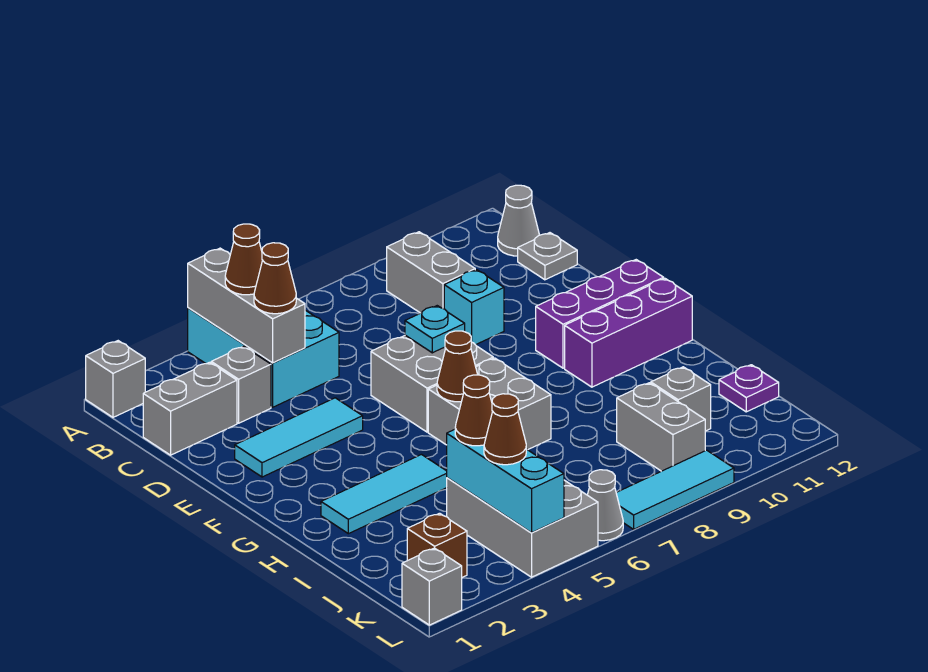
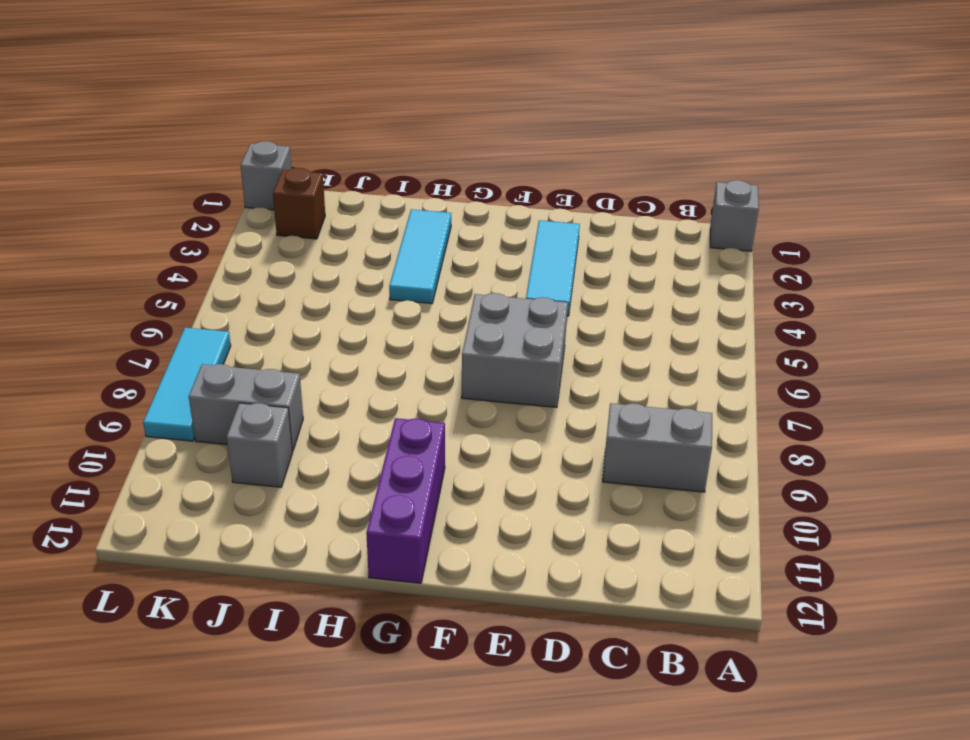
none -> cyan 2x3 brick [188,308,339,407]
none -> grey 1x1 cone [498,185,539,256]
none -> grey 1x2 brick [143,362,237,455]
none -> grey 1x1 brick [211,346,271,423]

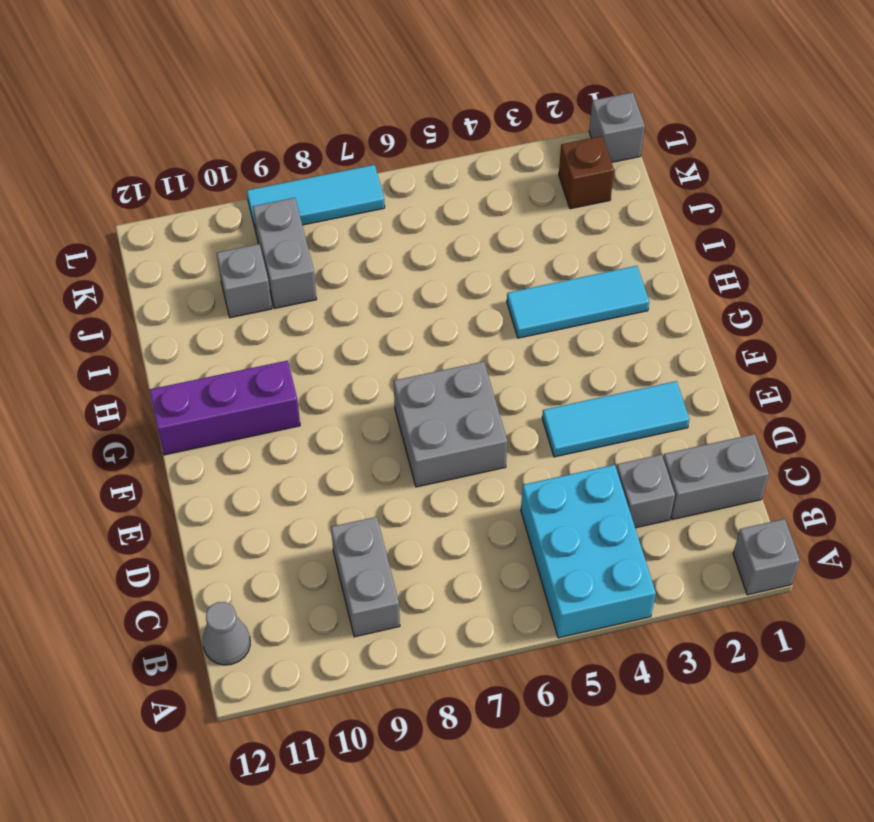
none -> grey 1x1 plate [518,233,577,280]
none -> cyan 1x1 brick [444,270,504,345]
none -> purple 1x3 brick [536,260,664,368]
none -> grey 2x2 brick [428,358,551,450]

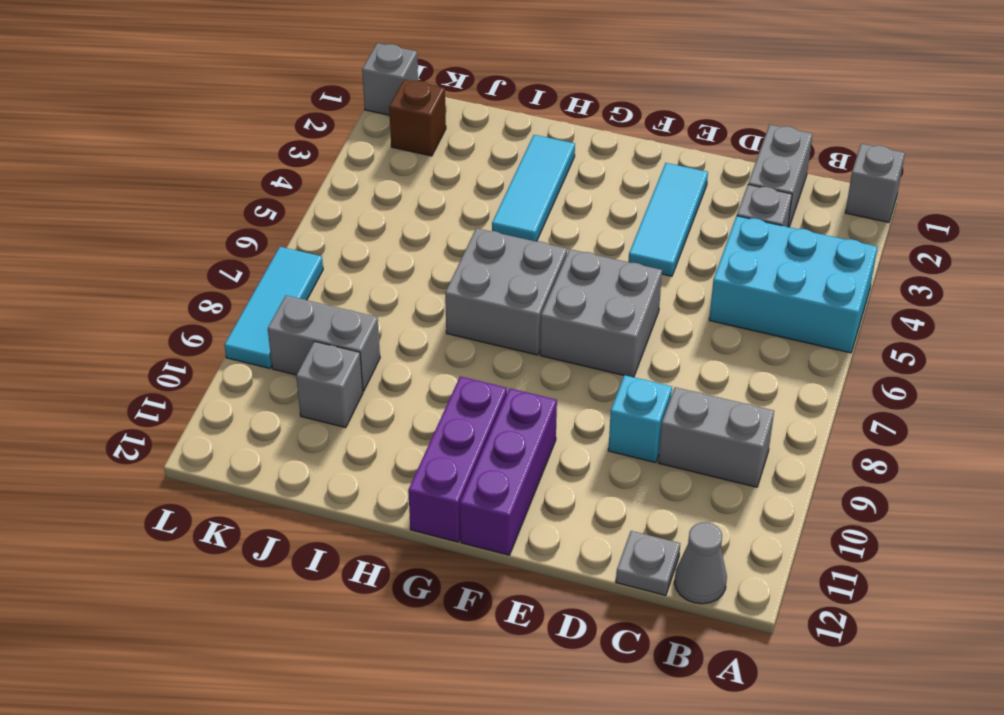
none -> grey 2x3 brick [447,478,598,577]
none -> purple 1x1 plate [719,365,779,412]
none -> grey 1x1 cone [588,470,623,541]
none -> grey 1x3 brick [188,248,305,363]

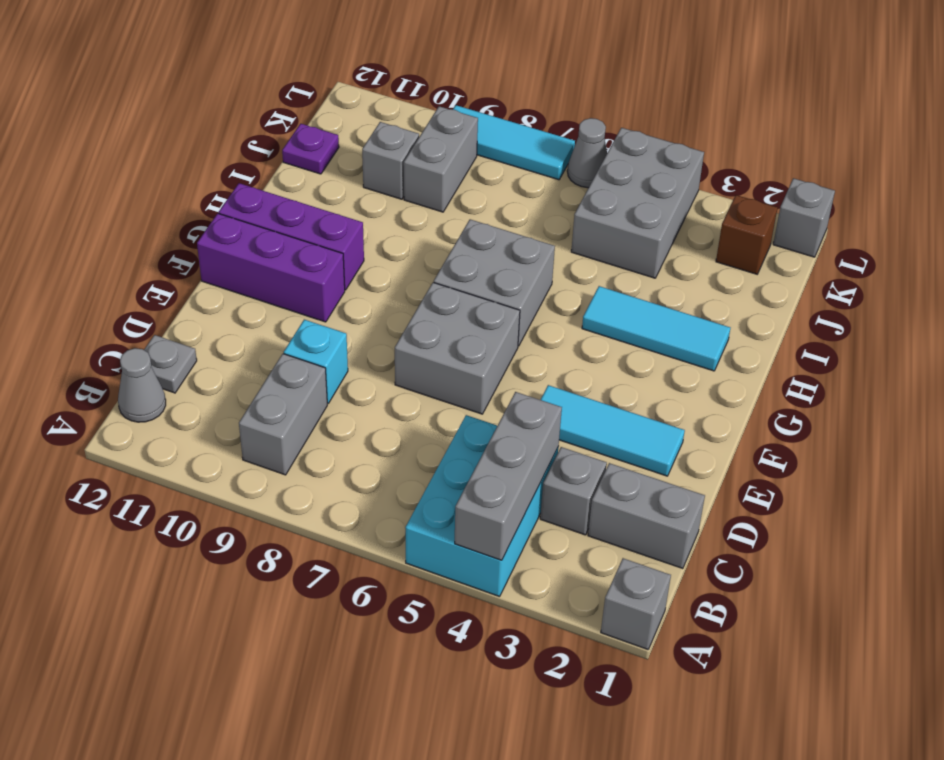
none -> cyan 1x1 plate [405,306,465,353]
none -> brown 1x1 cone [437,331,478,402]
none -> cyan 1x3 brick [447,429,564,533]
none -> brown 1x1 cone [225,224,262,295]

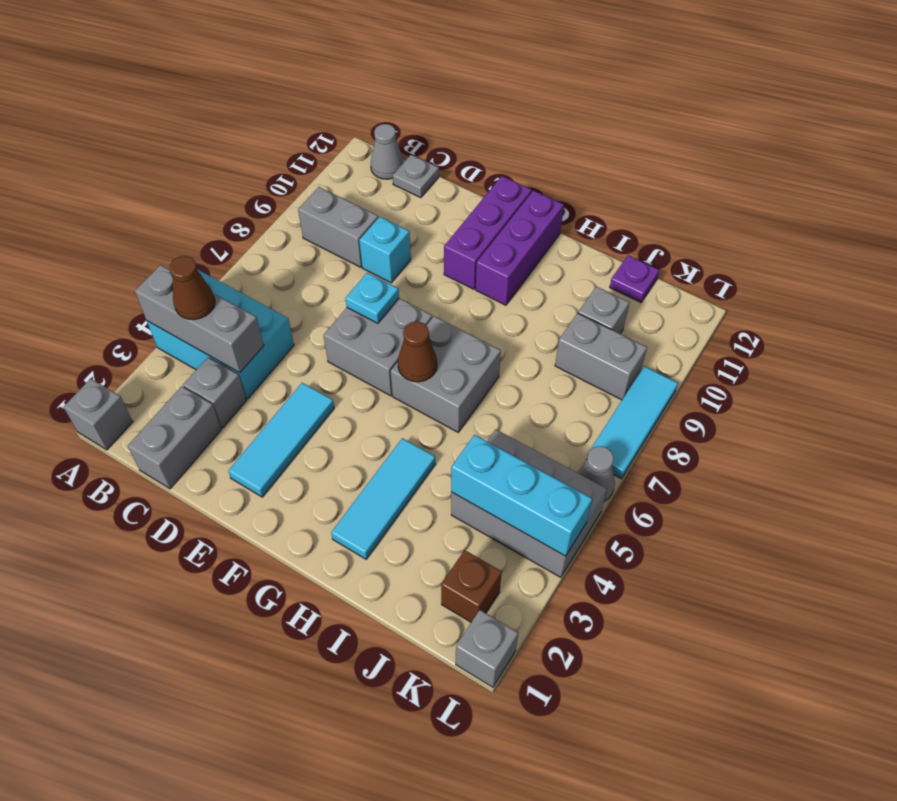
none -> brown 1x1 cone [254,243,296,314]
none -> brown 1x1 cone [455,375,493,446]
none -> brown 1x1 cone [484,394,526,465]

